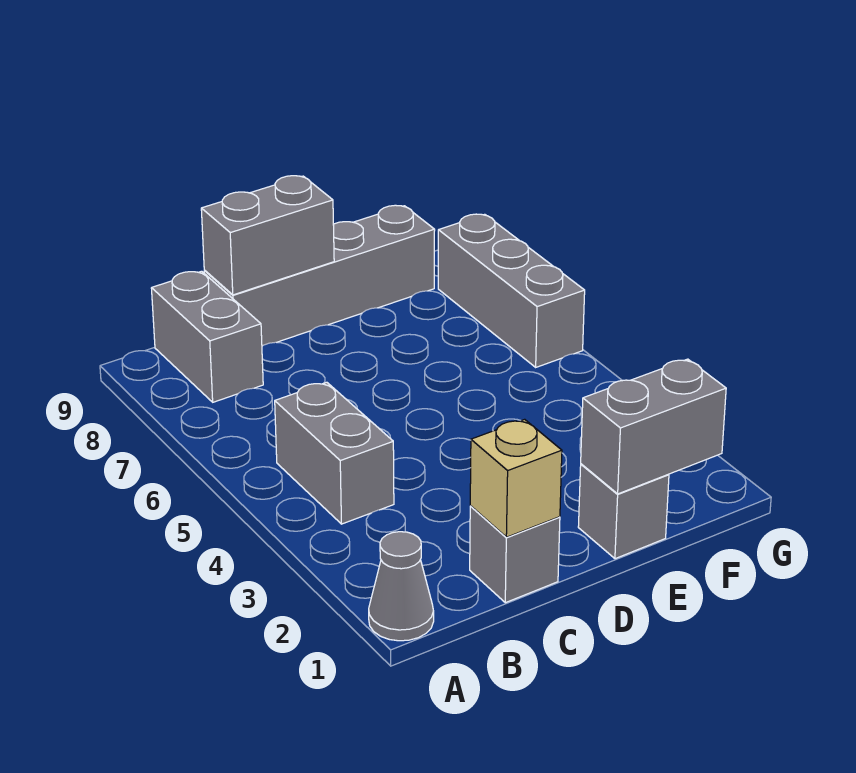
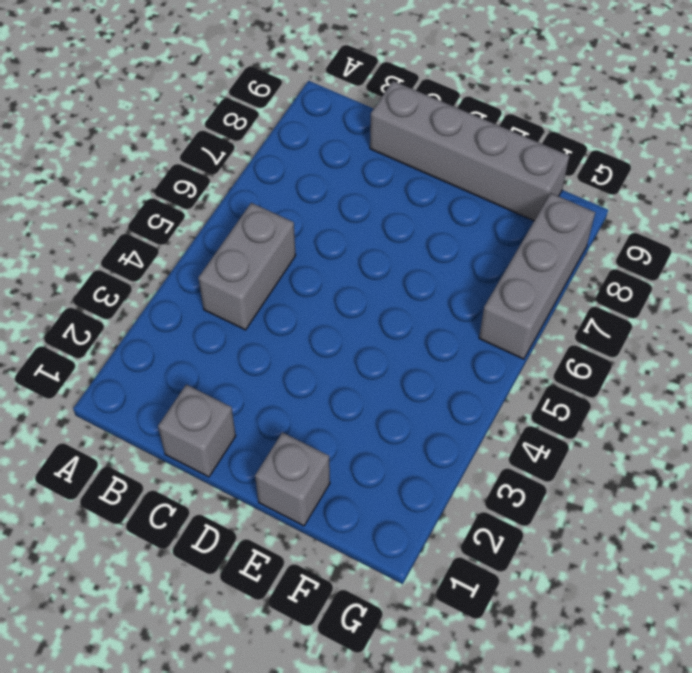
none -> grey 1x1 cone [369,532,434,641]
none -> grey 1x2 brick [151,271,263,402]

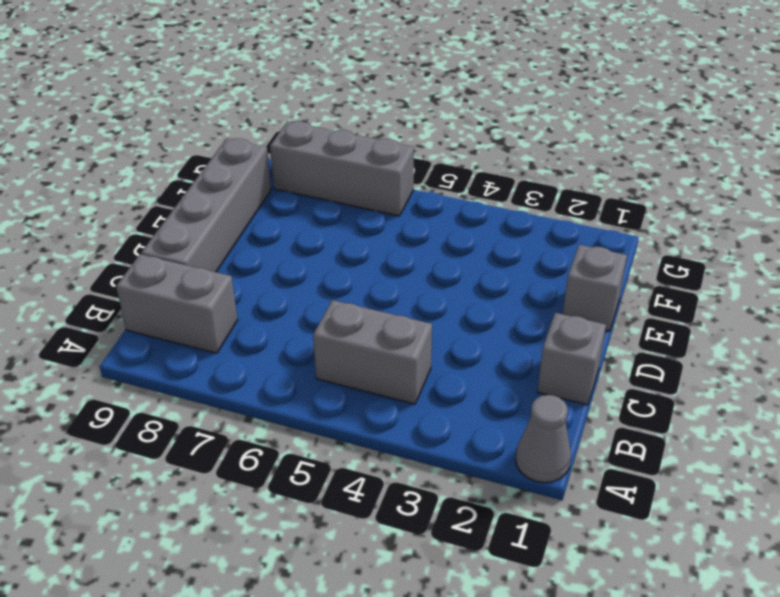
none -> tan 1x1 brick [470,419,562,537]
none -> grey 1x2 brick [201,176,334,295]

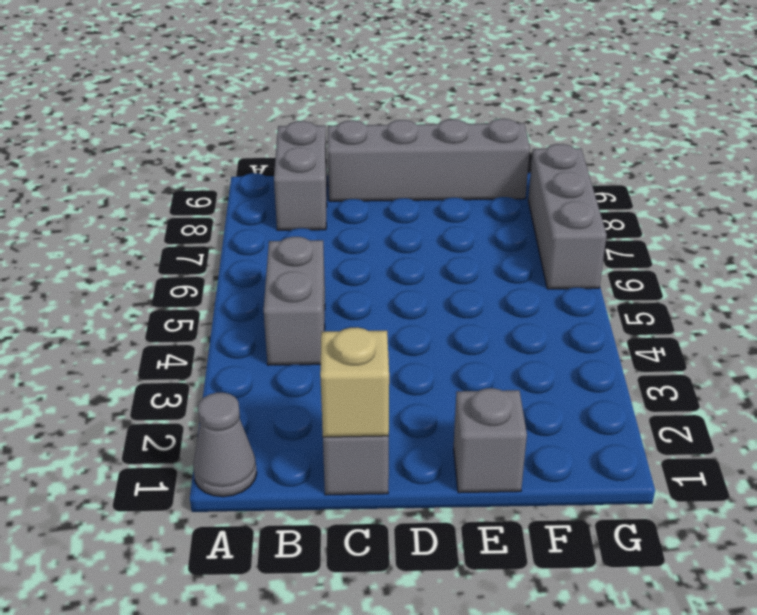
none -> grey 1x2 brick [201,176,334,295]
none -> grey 1x2 brick [581,359,726,494]

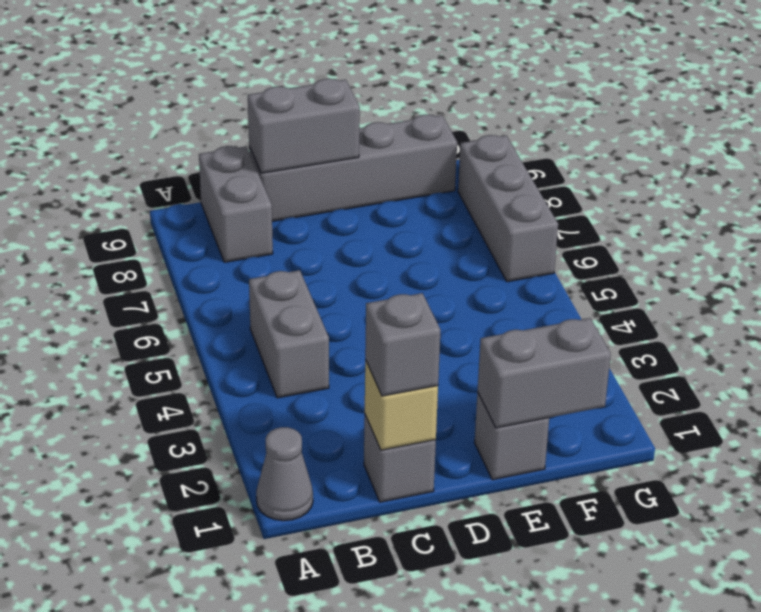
grey 1x1 brick [365,293,441,396] -> none

